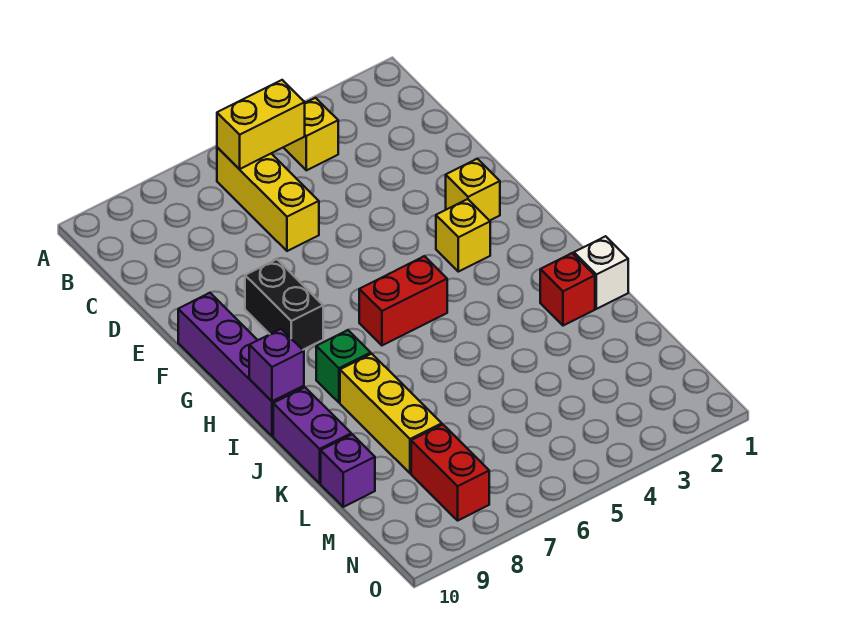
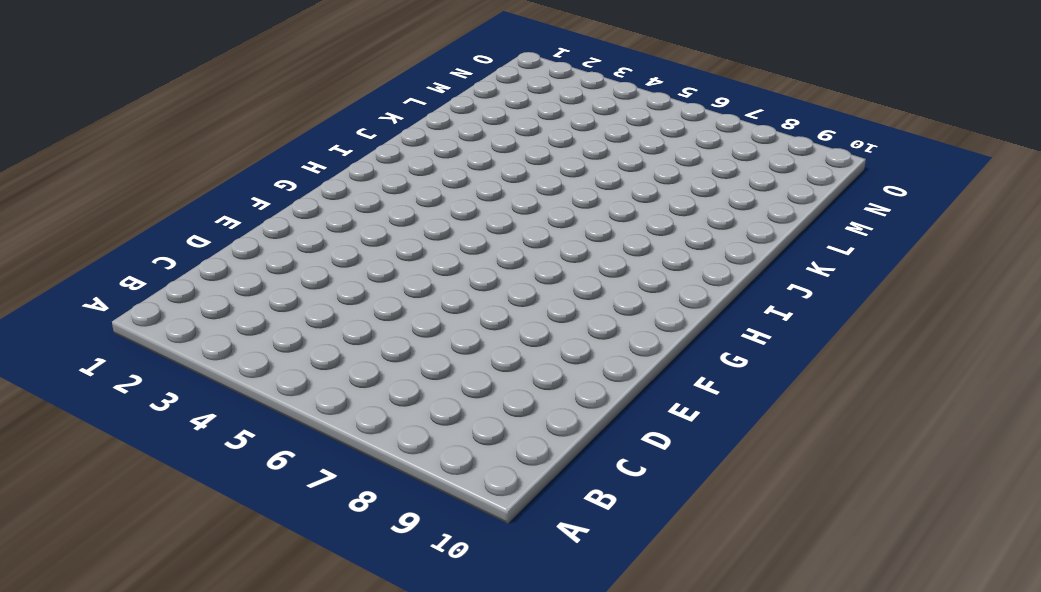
none -> yellow 1x1 brick [284,98,338,170]
none -> yellow 1x3 brick [217,147,319,251]
none -> yellow 1x1 brick [446,159,500,221]

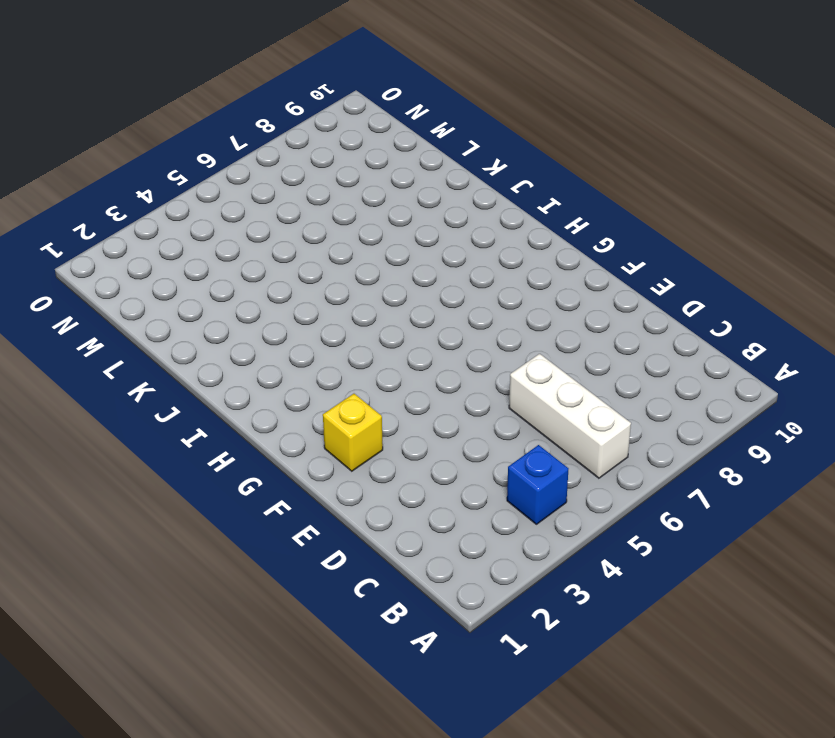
blue 1x1 brick [507,445,568,524] -> yellow 1x1 brick [284,98,338,170]
white 1x3 brick [509,354,631,478] -> yellow 1x3 brick [217,147,319,251]
none -> black 1x2 brick [245,259,323,350]
none -> purple 1x4 brick [178,293,304,436]
none -> yellow 1x1 brick [436,199,490,272]

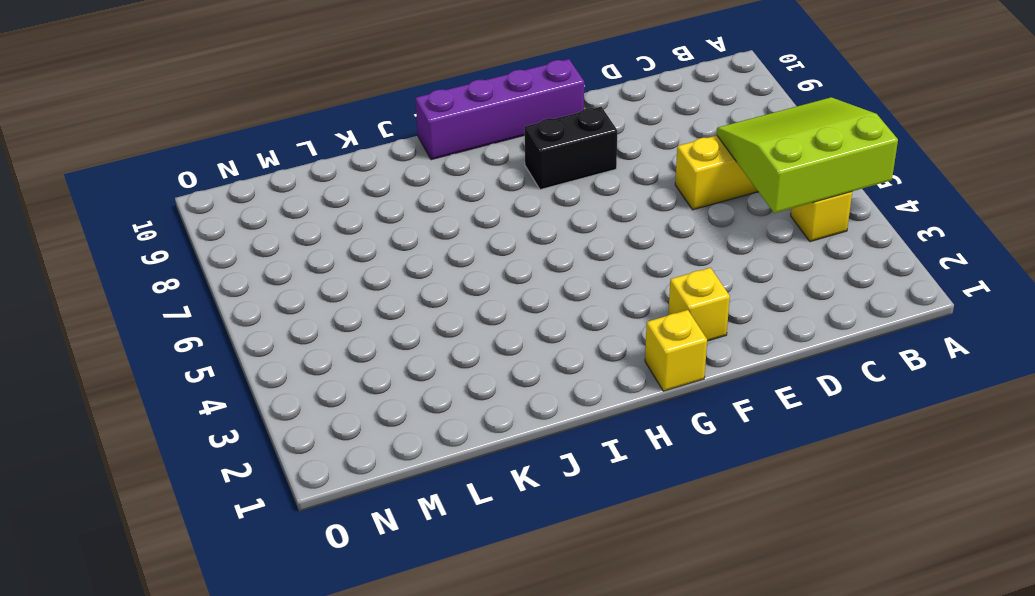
lime 3x3 slope [717,97,898,213] -> yellow 1x2 brick [217,80,305,169]
yellow 1x1 brick [645,310,707,391] -> yellow 1x1 brick moved to [436,199,490,272]
none -> red 1x2 brick [359,256,447,345]
none -> green 1x1 brick [316,330,371,403]
none -> white 1x1 brick [574,236,628,309]

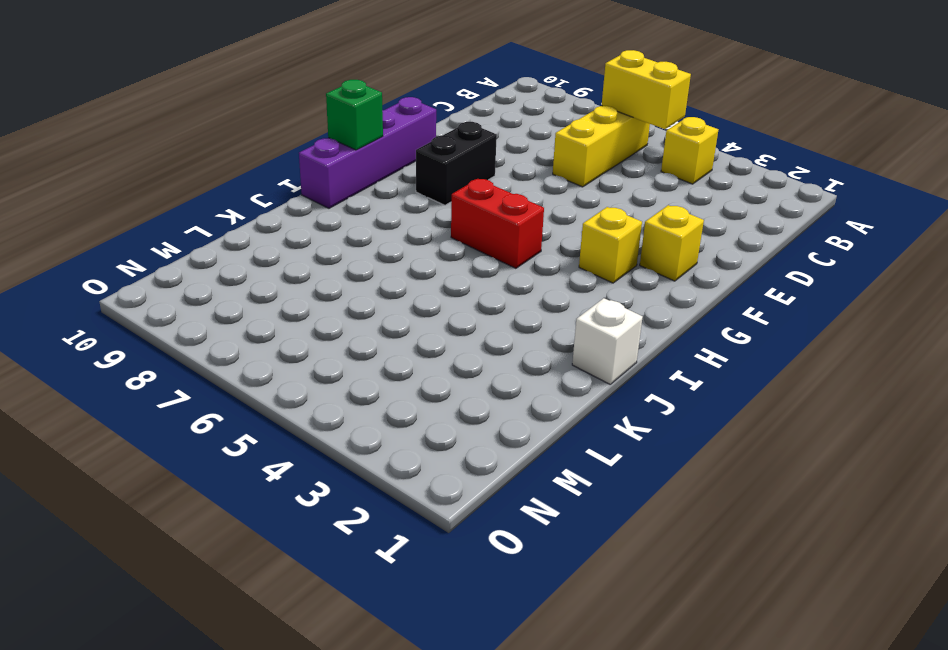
green 1x1 brick [326,80,383,150] -> green 1x1 brick moved to [316,330,371,403]
none -> red 1x1 brick [540,253,595,326]
none -> yellow 1x3 brick [340,354,442,473]
none -> purple 1x2 brick [273,387,352,483]

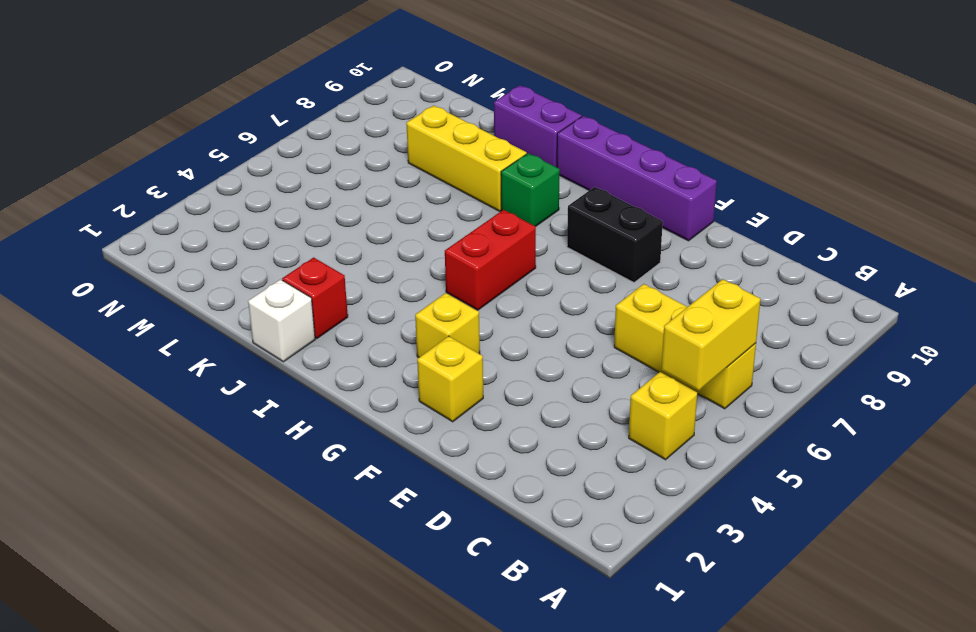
none -> purple 1x1 brick [321,434,375,507]
none -> red 1x2 brick [411,424,489,520]
none -> purple 1x1 brick [249,329,304,401]

